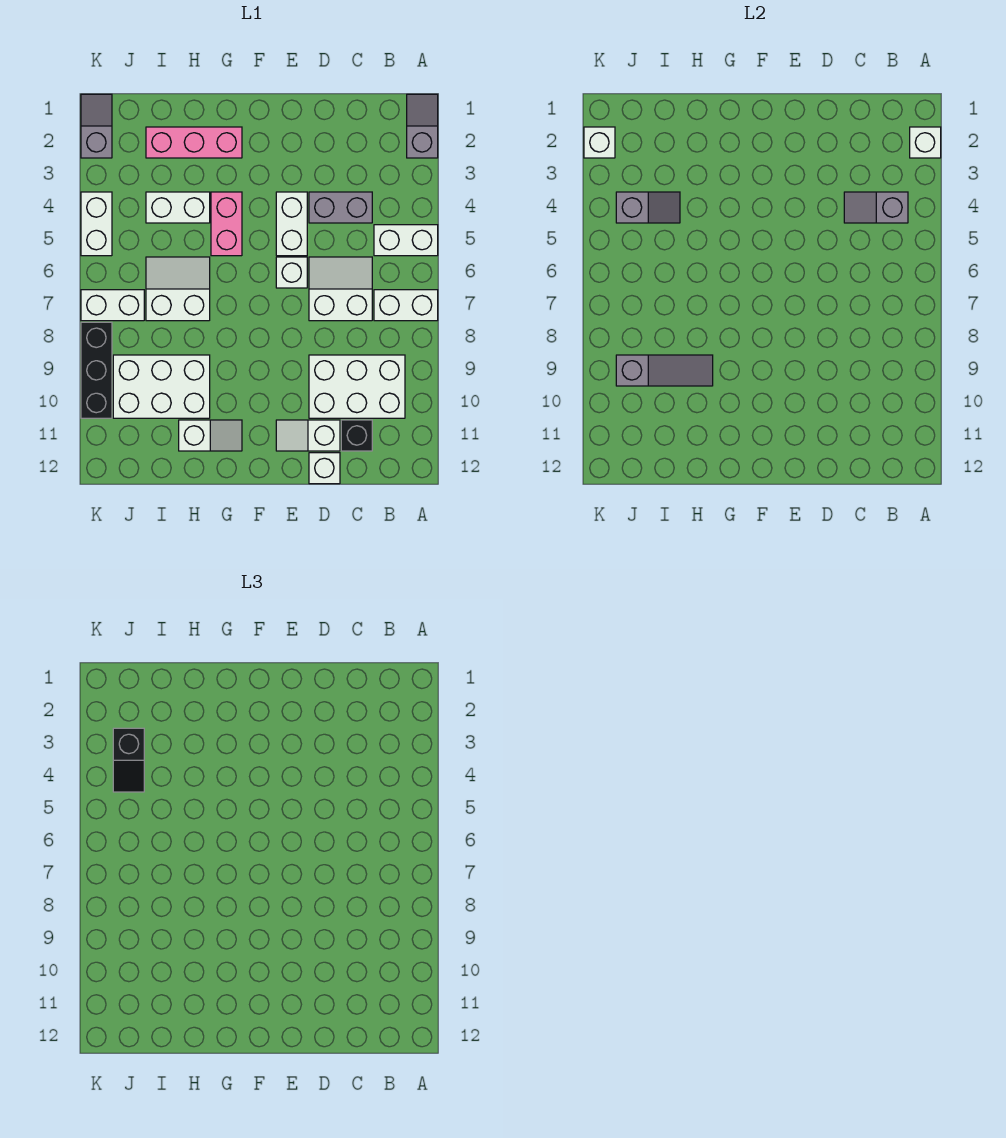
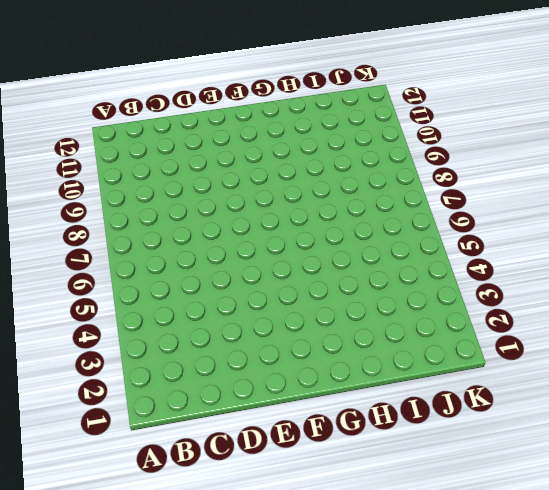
none -> grey 1x2 slope [407,94,438,158]
none -> white 1x2 brick [374,225,438,256]
none -> white 1x2 brick [374,290,438,321]

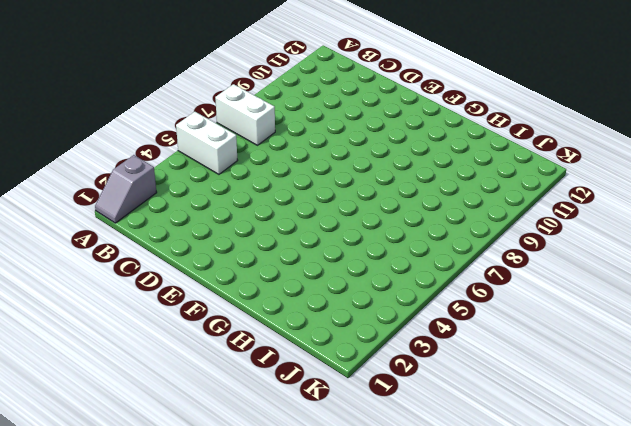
none -> white 2x3 brick [309,355,405,418]
none -> grey 1x2 brick [309,192,372,223]
none -> white 2x2 slope [309,257,372,321]

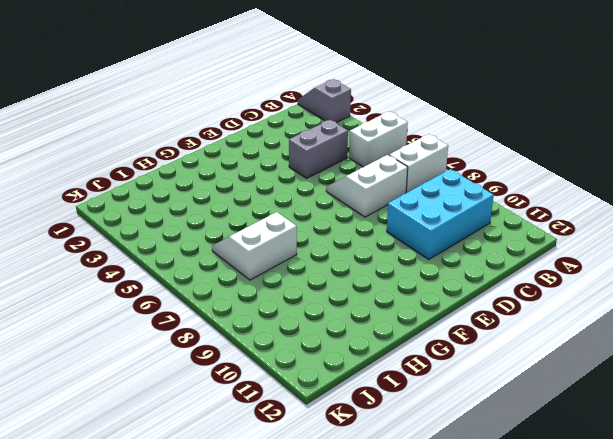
cyan 2x3 brick [387,169,493,259] -> white 2x3 brick [309,355,405,418]
none -> black 1x1 brick [341,420,372,451]
none -> white 1x2 slope [276,420,340,451]
none -> white 1x1 brick [309,453,340,484]

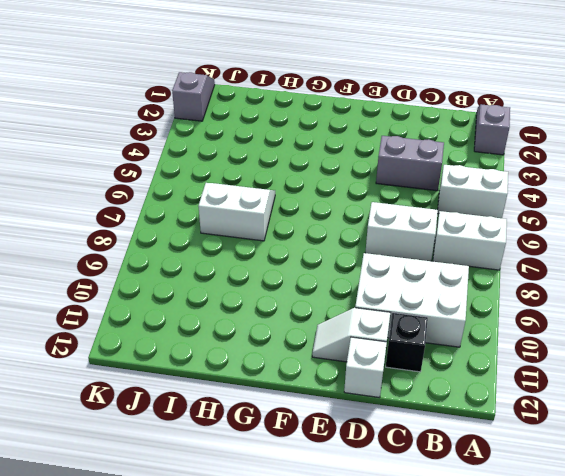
none -> white 1x2 brick [276,192,307,256]
none -> white 1x1 brick [276,257,307,288]
none -> pink 1x3 brick [146,127,242,158]

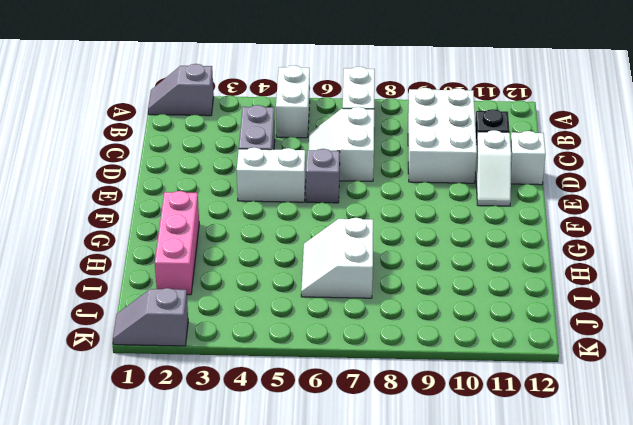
grey 1x1 brick [306,149,340,203] -> white 1x1 brick [276,257,307,288]
none -> pink 1x2 brick [211,192,242,256]
none -> white 1x2 slope [179,420,242,451]
none -> white 1x2 brick [146,192,210,223]

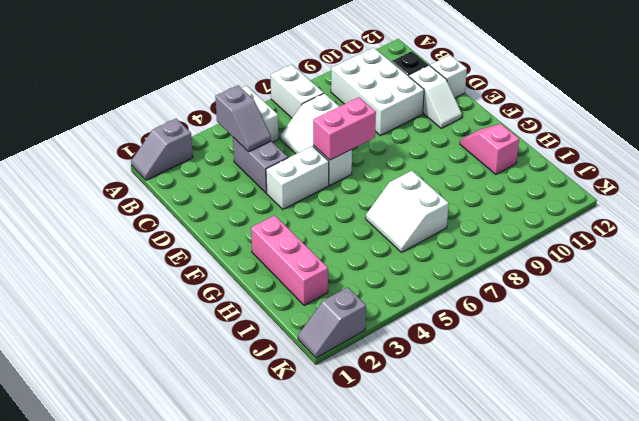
pink 1x2 brick [313,97,376,160] -> pink 1x2 brick moved to [211,192,242,256]
pink 1x2 slope [460,124,519,174] -> white 1x2 slope [179,420,242,451]
none -> white 1x2 brick [146,192,210,223]
none -> white 2x3 brick [113,355,210,418]
none -> white 1x2 brick [81,290,144,321]

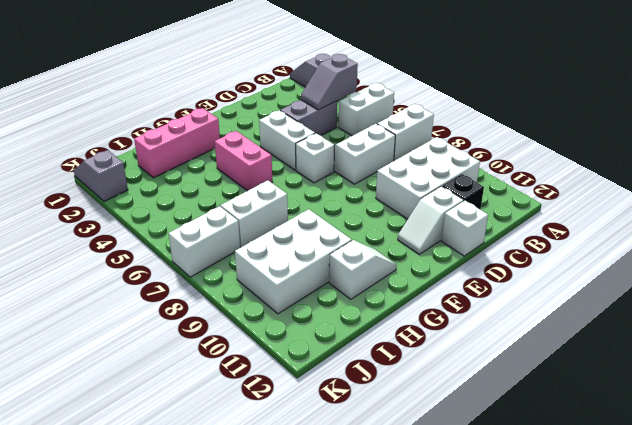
none -> white 1x2 brick [146,192,210,223]
none -> white 1x2 brick [81,192,112,256]
none -> black 1x3 brick [81,322,112,418]

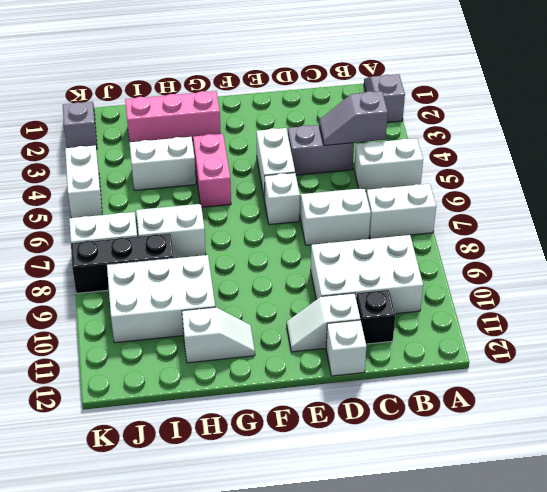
black 1x3 brick [71,233,174,293] -> black 1x3 brick turned to [81,322,112,418]
none -> white 1x1 brick [910,127,941,158]
none -> grey 1x3 slope [616,355,713,386]
none -> grey 1x2 slope [616,192,680,223]

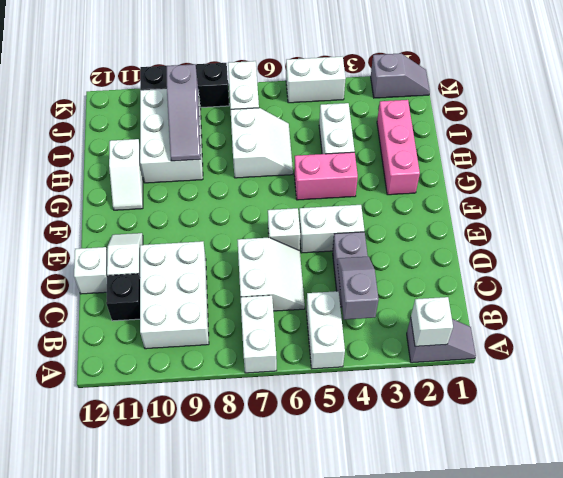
none -> grey 1x2 slope [616,192,680,223]
none -> white 1x1 brick [584,127,615,158]
none -> black 1x2 slope [113,728,144,792]

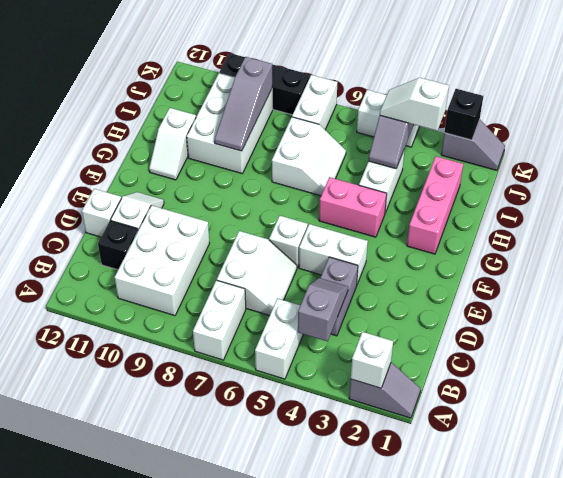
white 1x2 slope [380,78,449,131] -> black 1x2 slope [113,728,144,792]
black 1x1 brick [444,89,483,140] -> white 1x1 brick [584,127,615,158]

